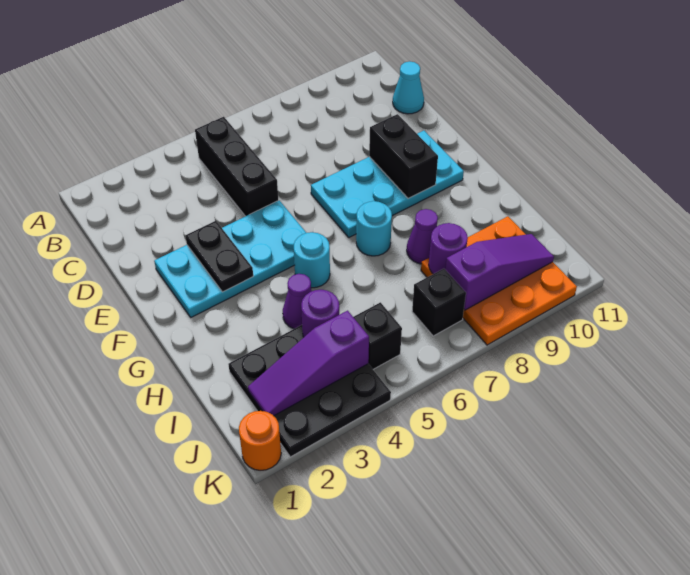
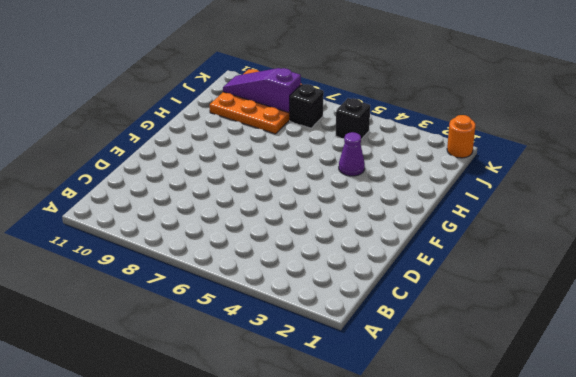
none -> black 1x3 brick [195,117,278,216]
none -> cyan 1x1 cone [393,61,424,114]
none -> cyan 2x4 plate [154,200,306,317]

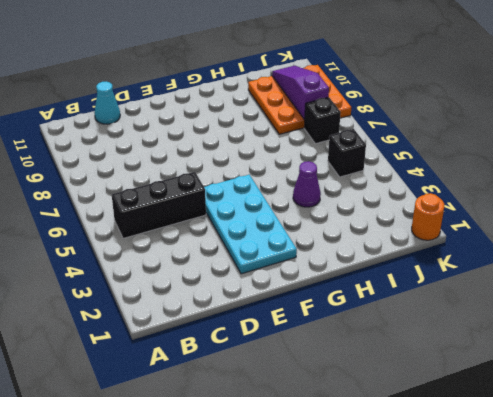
none -> cyan 2x4 plate [311,131,464,237]
none -> cyan 1x1 round brick [294,232,330,288]
none -> cyan 1x1 round brick [356,201,392,256]

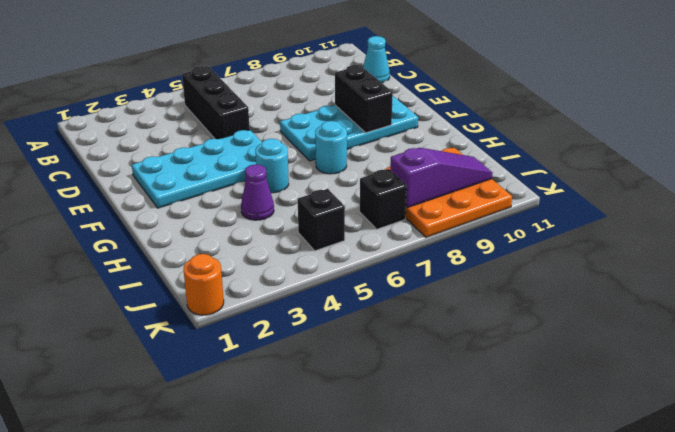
none -> purple 1x1 cone [407,209,438,264]
none -> black 3x3 plate [228,325,391,457]
none -> black 1x2 plate [185,221,253,292]

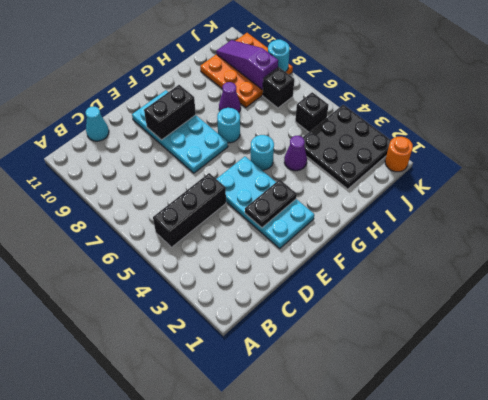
cyan 1x1 round brick [268,40,290,72] -> none
none -> purple 1x1 round brick [301,290,339,337]
none -> purple 1x1 round brick [429,223,468,274]
none -> purple 1x3 slope [248,311,369,416]

